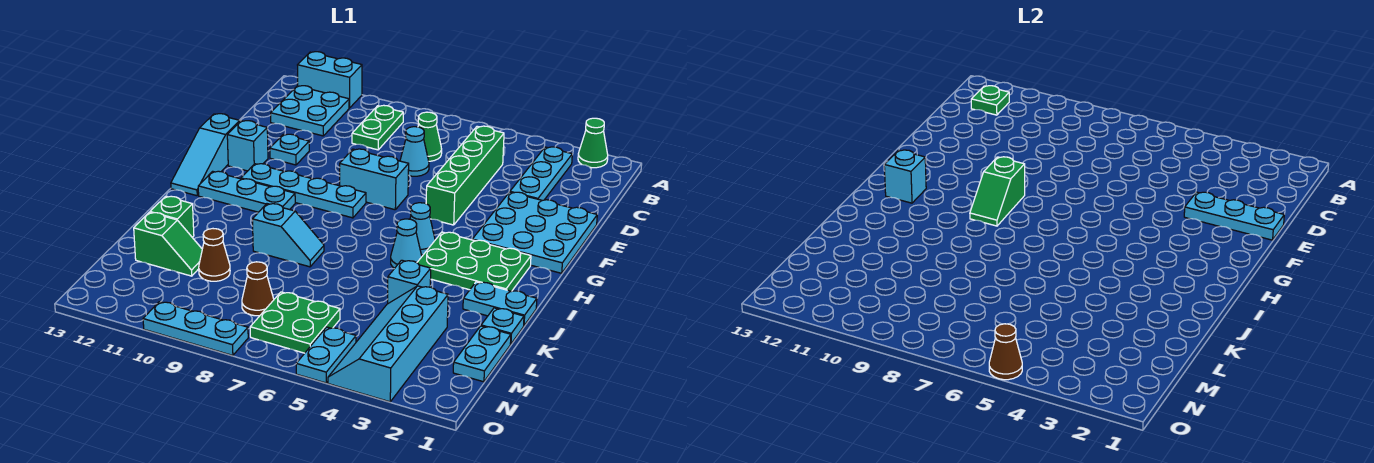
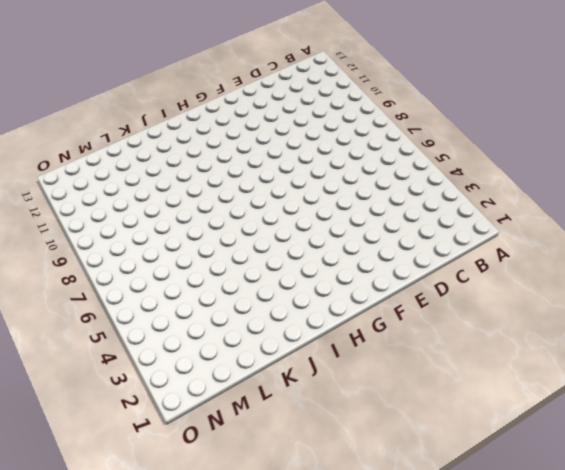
none -> green 1x1 cone [578,118,608,168]
none -> cyan 1x2 brick [298,52,362,108]
none -> cyan 1x3 plate [510,147,572,201]
none -> green 1x2 plate [352,105,403,150]

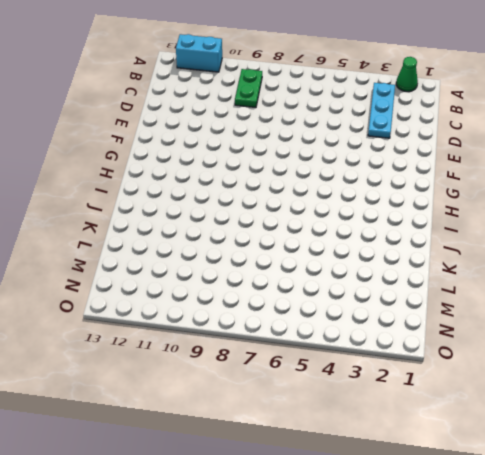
none -> cyan 2x2 plate [271,86,349,136]
none -> green 1x4 brick [426,126,504,225]
none -> green 1x1 cone [418,112,442,161]
none -> cyan 1x1 cone [400,127,429,176]

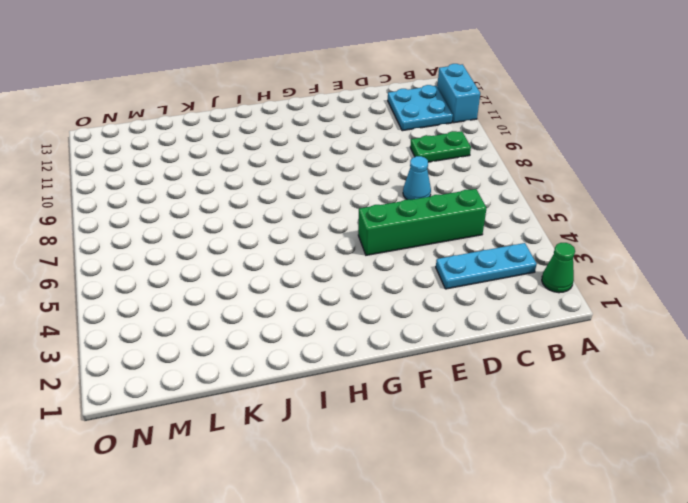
none -> green 1x1 cone [418,112,442,161]
none -> cyan 3x3 plate [472,192,597,273]
none -> cyan 1x1 plate [270,134,309,165]
none -> cyan 1x2 brick [340,149,409,210]

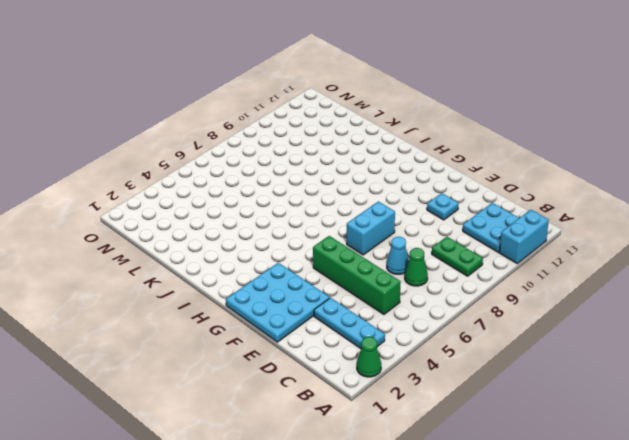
none -> cyan 1x1 brick [227,121,268,171]
none -> cyan 1x3 slope [171,114,240,196]
none -> cyan 1x4 plate [241,164,366,218]
none -> green 2x3 plate [417,232,531,291]

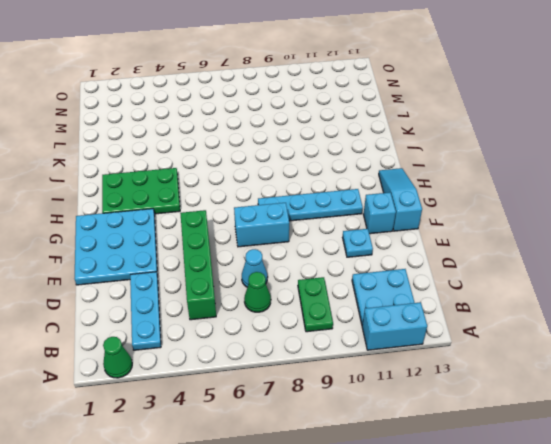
none -> cyan 1x1 cone [410,203,435,255]
none -> cyan 1x3 plate [198,171,295,212]
none -> cyan 1x1 cone [391,219,422,268]
none -> cyan 1x2 plate [463,282,537,325]

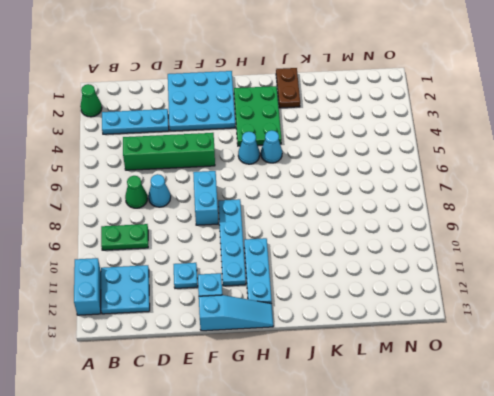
brown 1x2 plate [276,68,300,108] -> cyan 1x2 plate [463,282,537,325]
none -> cyan 1x2 slope [252,204,324,267]
none -> cyan 1x1 plate [481,308,524,344]
none -> cyan 1x1 brick [388,260,431,303]
none -> green 1x1 brick [150,196,194,237]

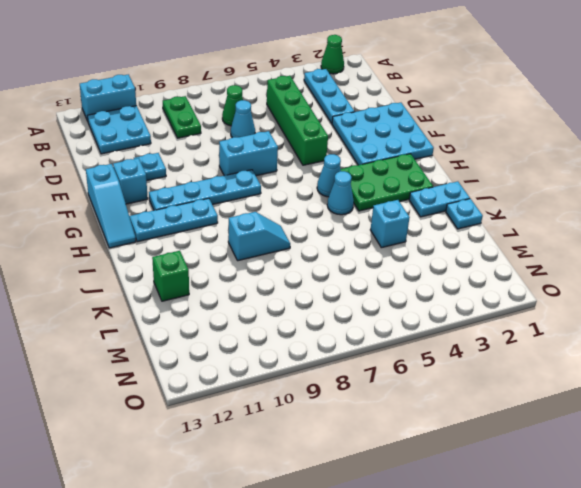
none -> cyan 1x2 plate [453,326,511,382]
none -> cyan 2x4 slope [328,286,448,402]
none -> brown 1x1 cone [199,229,230,281]
none -> green 1x2 slope [134,212,202,276]

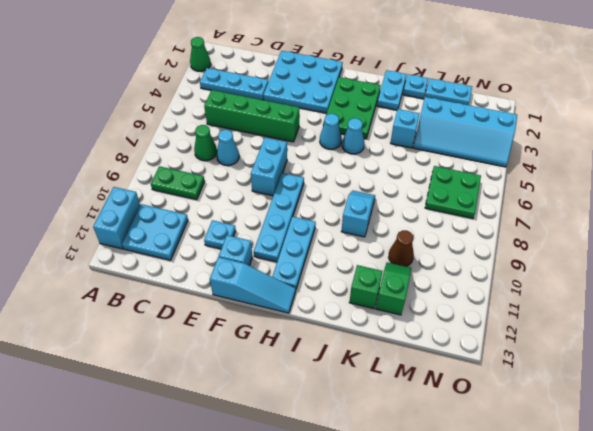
none -> brown 1x1 cone [242,262,274,316]
none -> cyan 1x2 plate [296,327,356,383]
none -> cyan 1x3 plate [143,302,248,355]
none -> green 1x1 plate [971,86,1009,115]

